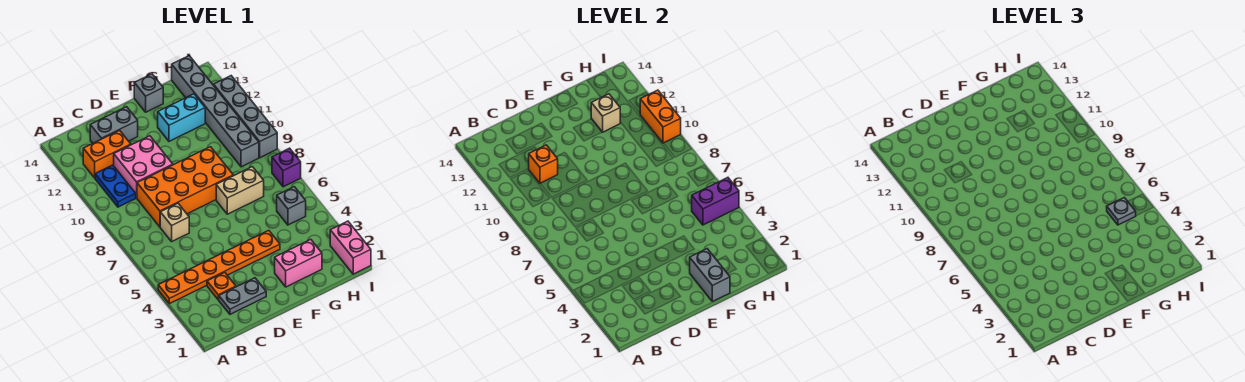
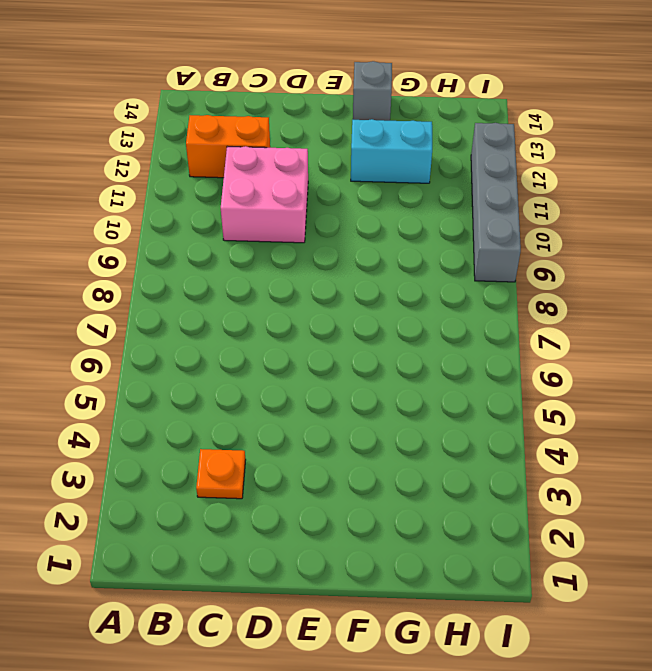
none -> orange 1x6 plate [158,230,280,304]
none -> blue 1x2 plate [95,165,136,207]
none -> grey 1x2 plate [219,278,266,314]

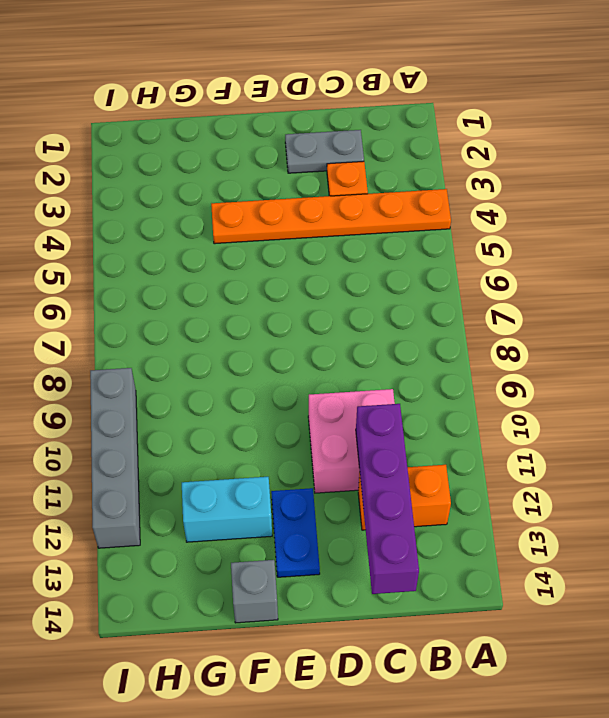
purple 1x4 brick [356,404,419,594] -> orange 1x1 brick [528,145,558,183]
blue 1x2 plate [271,488,320,577] -> blue 1x2 plate moved to [95,165,136,207]
none -> tan 1x1 brick [160,203,189,241]
none -> orange 2x4 brick [137,147,233,227]
none -> grey 1x2 brick [90,107,138,143]

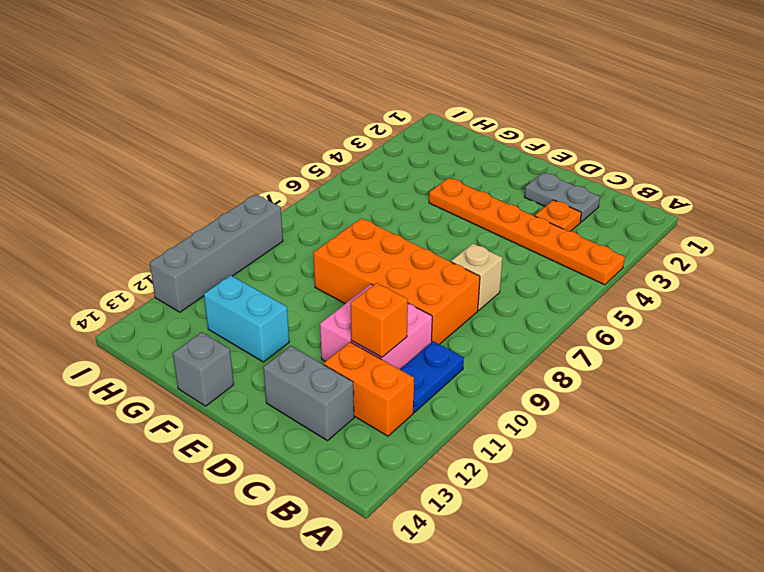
none -> pink 1x2 brick [275,239,322,287]
none -> tan 1x2 brick [216,167,264,214]
none -> grey 1x1 brick [277,187,306,225]

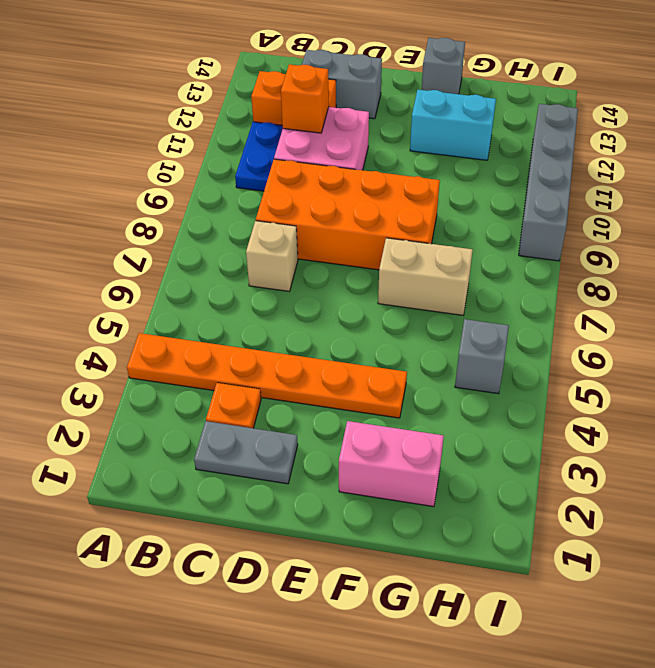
none -> grey 1x6 brick [172,56,259,167]
none -> pink 1x2 brick [330,221,371,274]
none -> purple 1x1 brick [272,148,301,187]

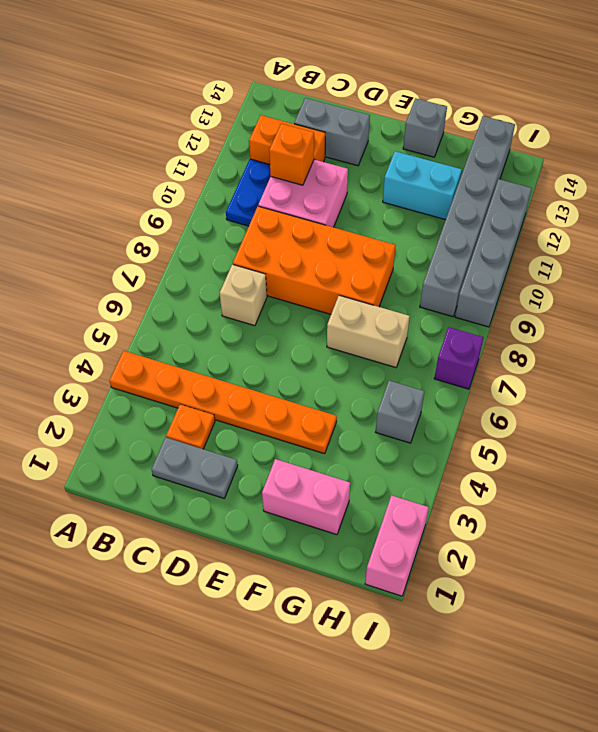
none -> grey 1x2 brick [690,249,730,302]
none -> tan 1x1 brick [591,94,620,132]
none -> purple 1x2 brick [692,178,739,225]

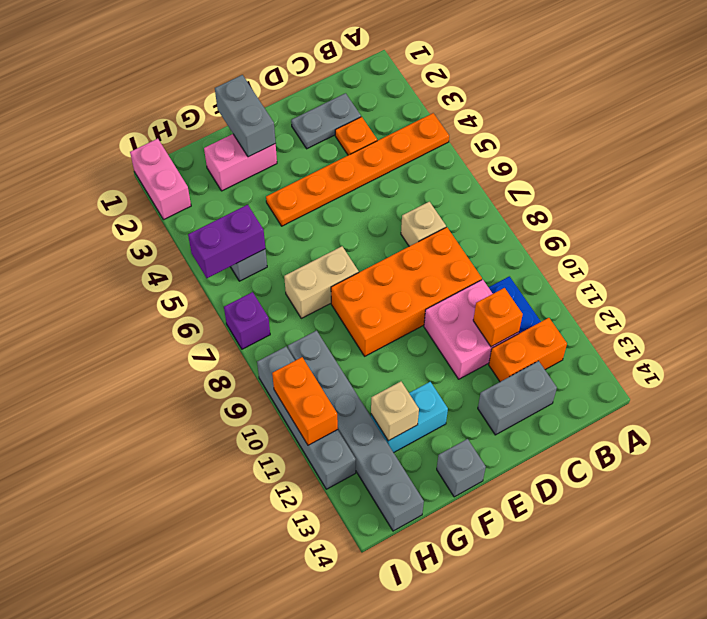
none -> grey 1x1 plate [1107,198,1136,225]

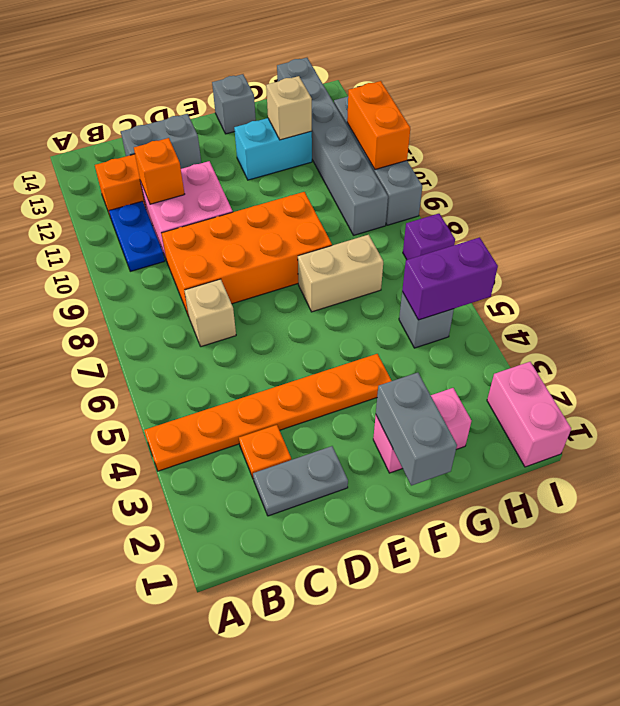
none -> grey 1x1 plate [1107,198,1136,225]

